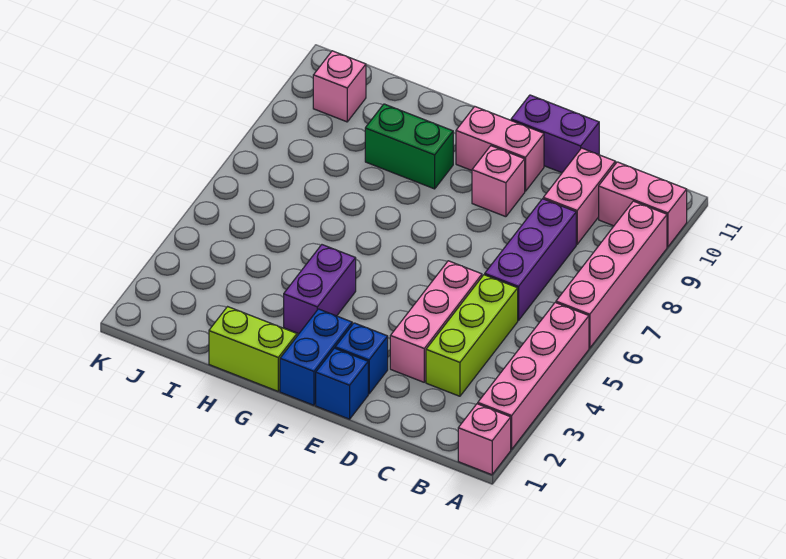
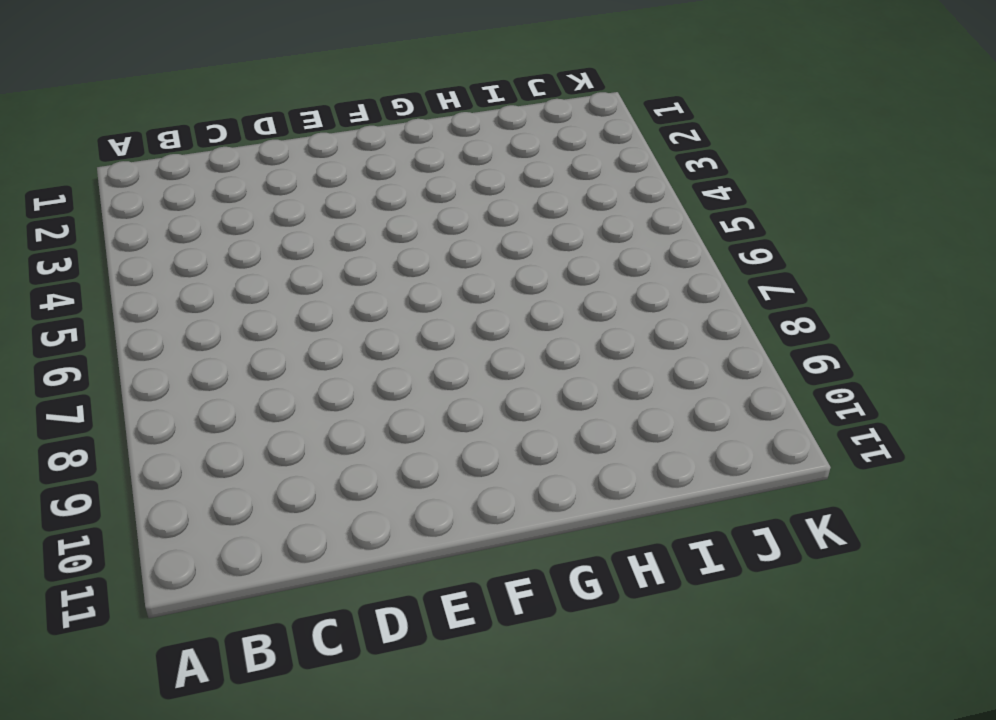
none -> pink 1x1 brick [458,404,511,475]
none -> pink 1x4 brick [478,303,589,449]
none -> pink 1x4 brick [556,201,667,348]

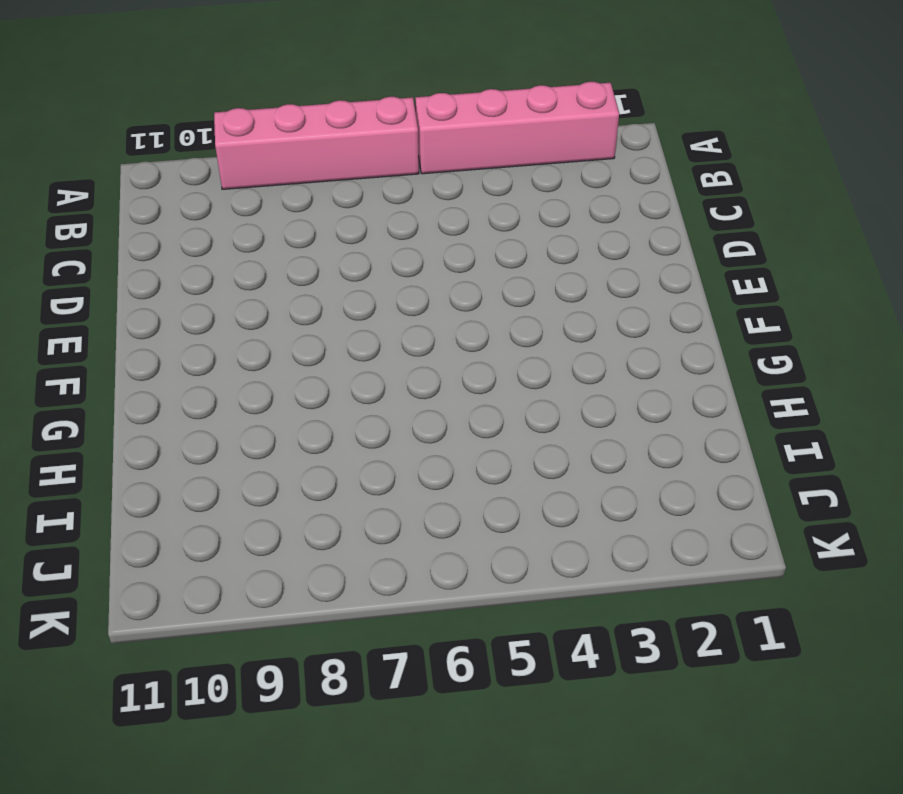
none -> pink 1x1 brick [458,404,511,475]
none -> pink 1x2 brick [599,162,687,247]
none -> lime 1x3 brick [426,275,518,396]

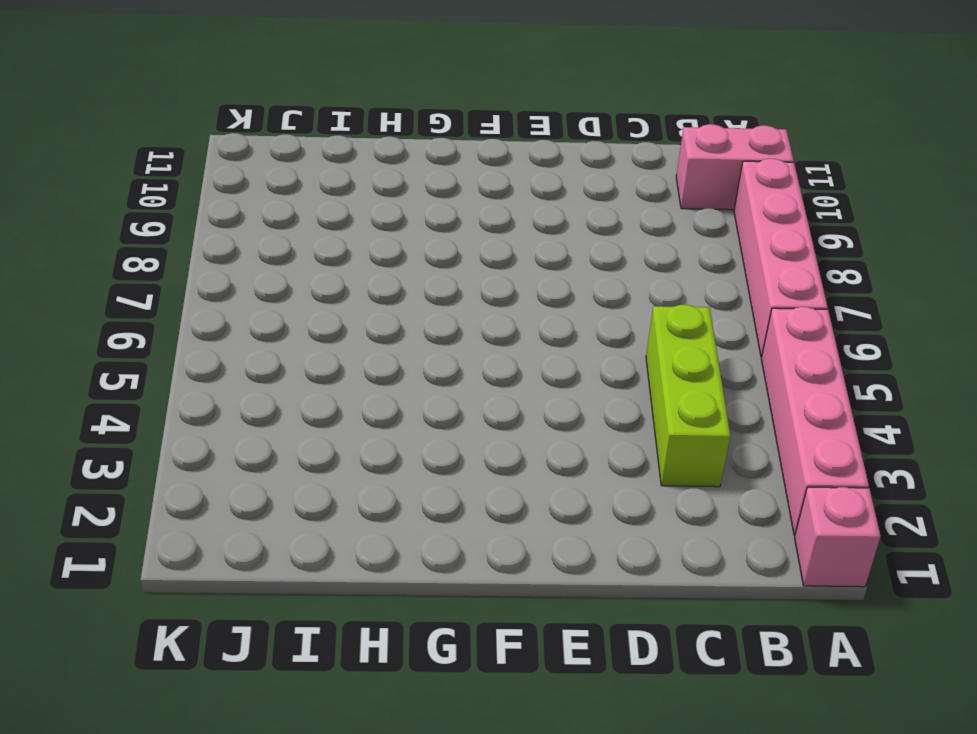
none -> purple 1x3 brick [485,199,576,320]
none -> pink 1x2 brick [543,148,615,244]
none -> pink 1x3 brick [390,261,482,382]

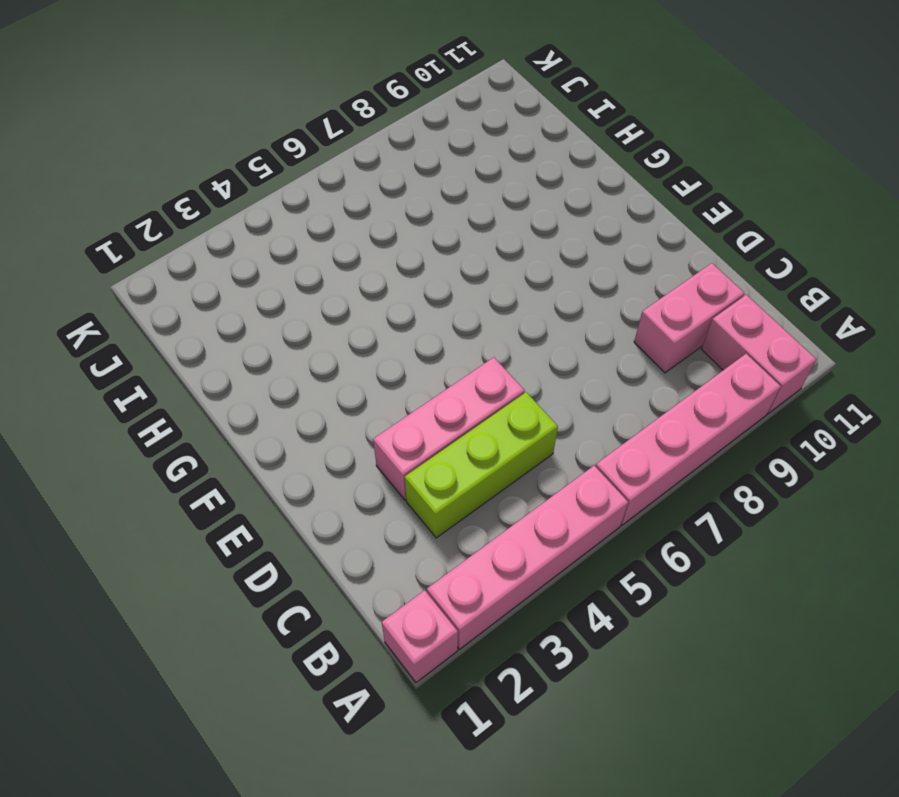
none -> purple 1x3 brick [485,199,576,320]
none -> purple 1x2 brick [511,95,599,173]
none -> blue 1x1 brick [316,348,368,419]

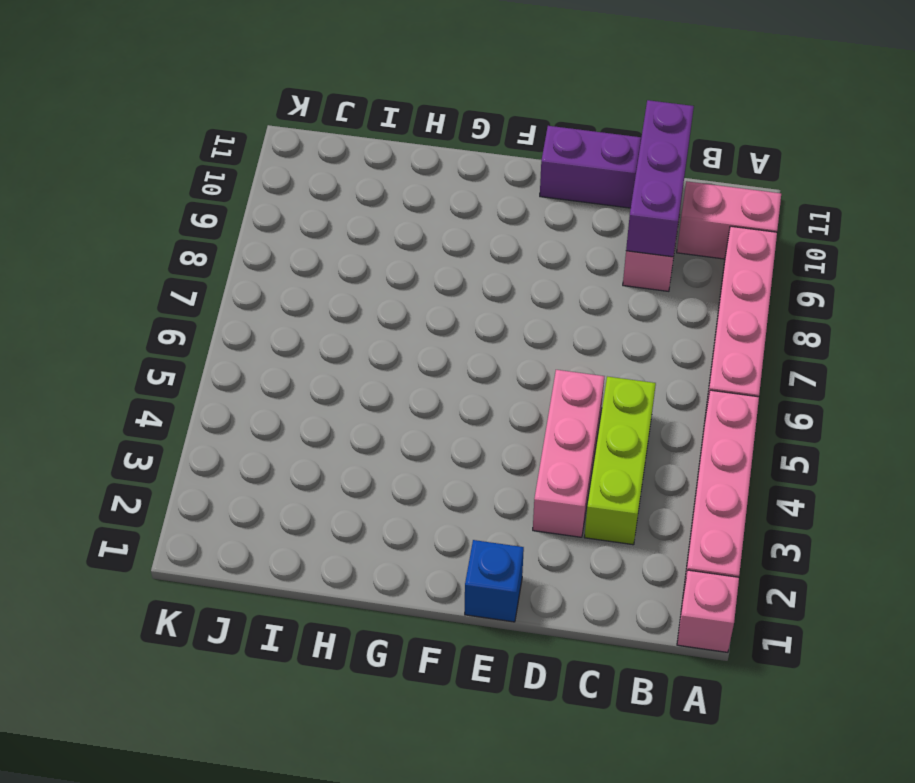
purple 1x3 brick [626,100,694,257] -> purple 1x3 brick moved to [485,199,576,320]
none -> blue 1x1 brick [335,323,388,394]
none -> pink 1x1 brick [472,146,525,217]
none -> pink 1x2 brick [456,106,544,191]

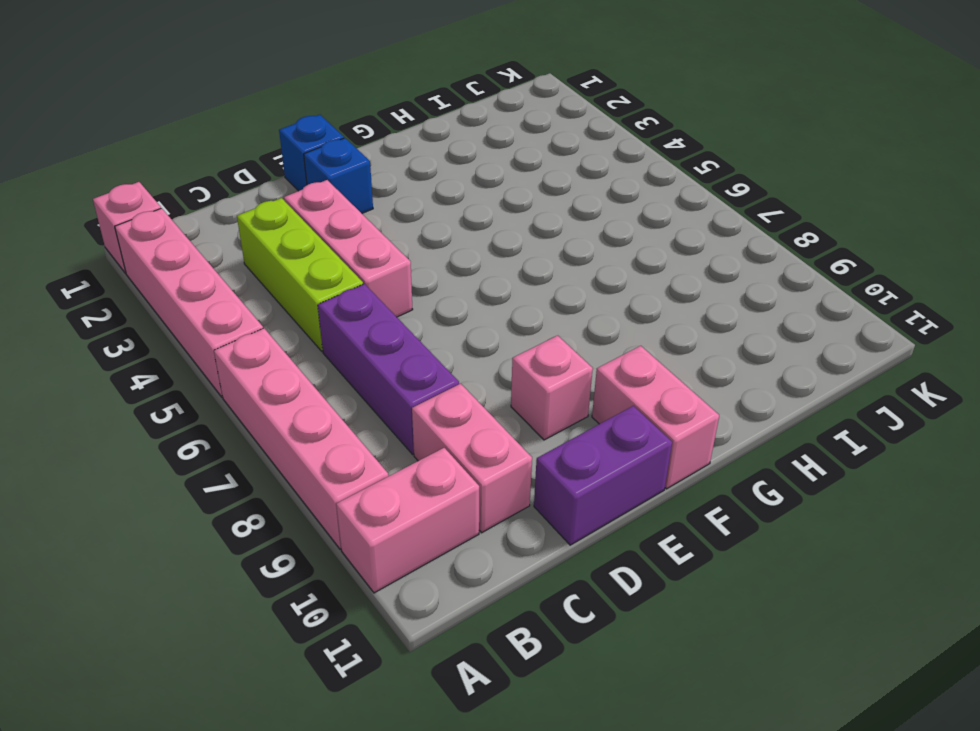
pink 1x2 brick [592,346,719,489] -> pink 1x2 brick turned to [456,106,544,191]
none -> blue 1x2 brick [280,309,352,405]
none -> lime 1x2 brick [209,307,297,391]
none -> purple 1x2 brick [284,245,356,334]

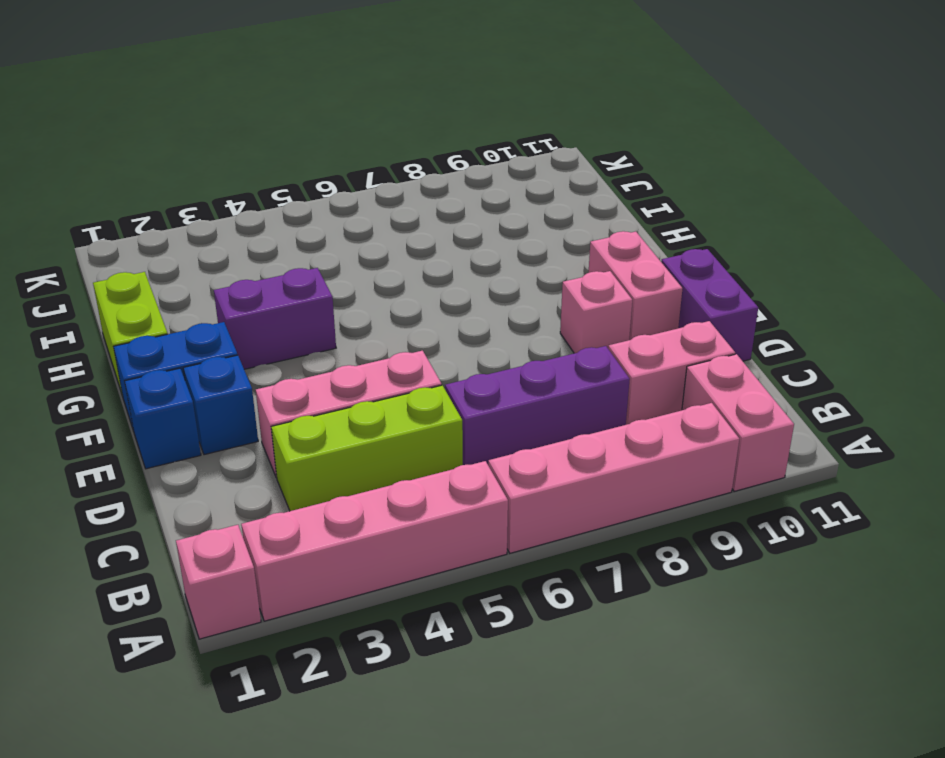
none -> green 1x2 brick [365,104,453,189]
none -> pink 1x1 brick [313,51,366,122]

